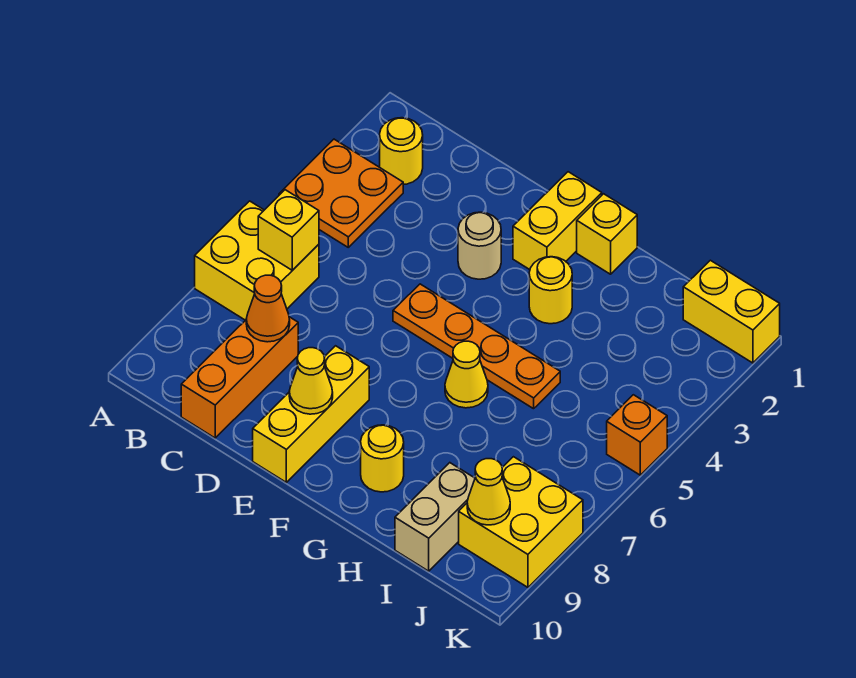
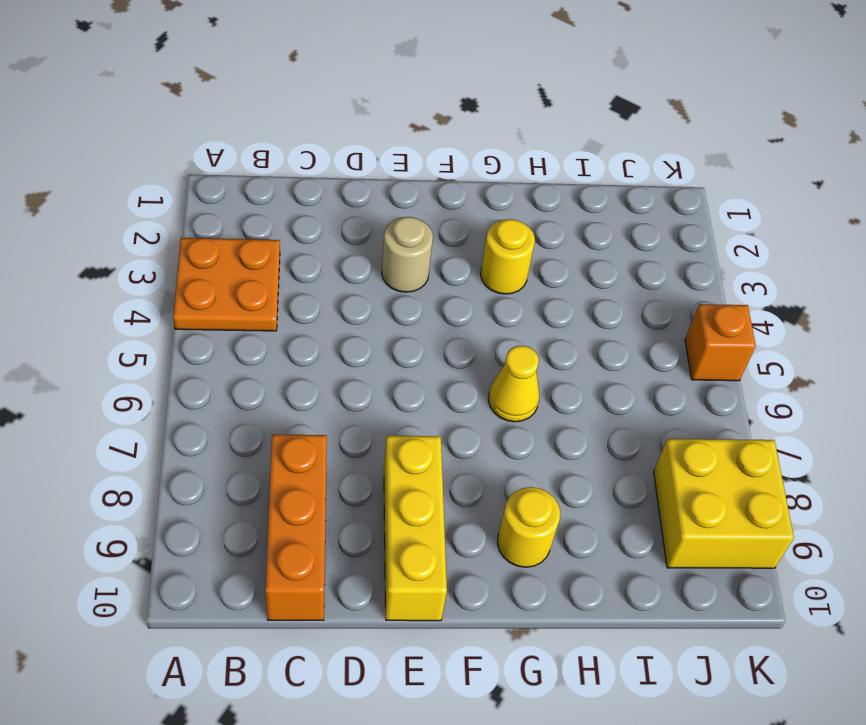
none -> yellow 2x2 brick [195,201,319,320]
none -> yellow 1x1 round brick [380,118,423,185]
none -> orange 1x4 plate [393,284,560,409]

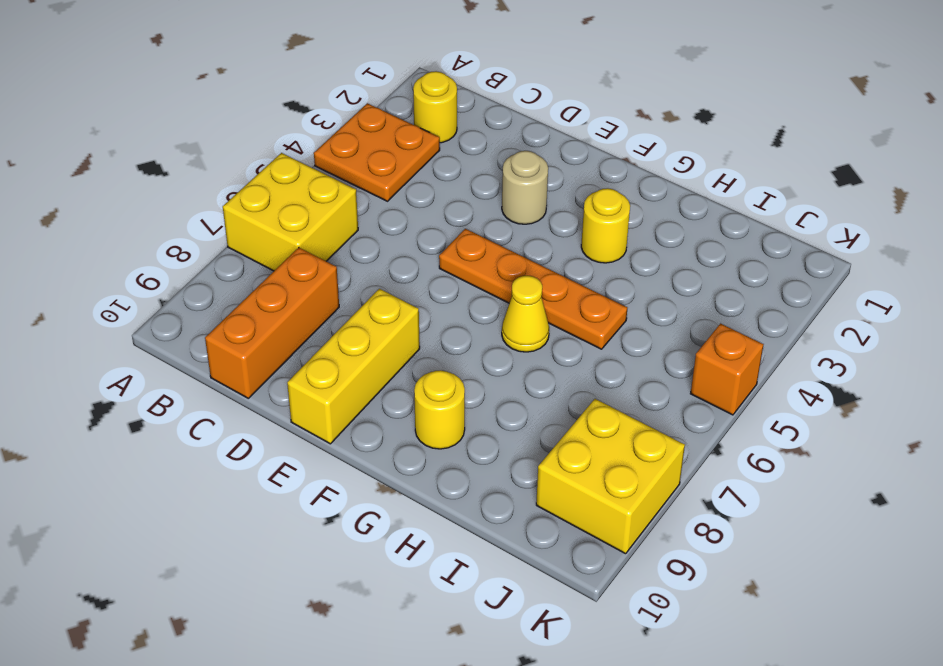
none -> yellow 1x2 brick [513,172,602,270]
none -> yellow 1x1 brick [577,194,637,274]
none -> tan 1x2 brick [395,463,475,571]

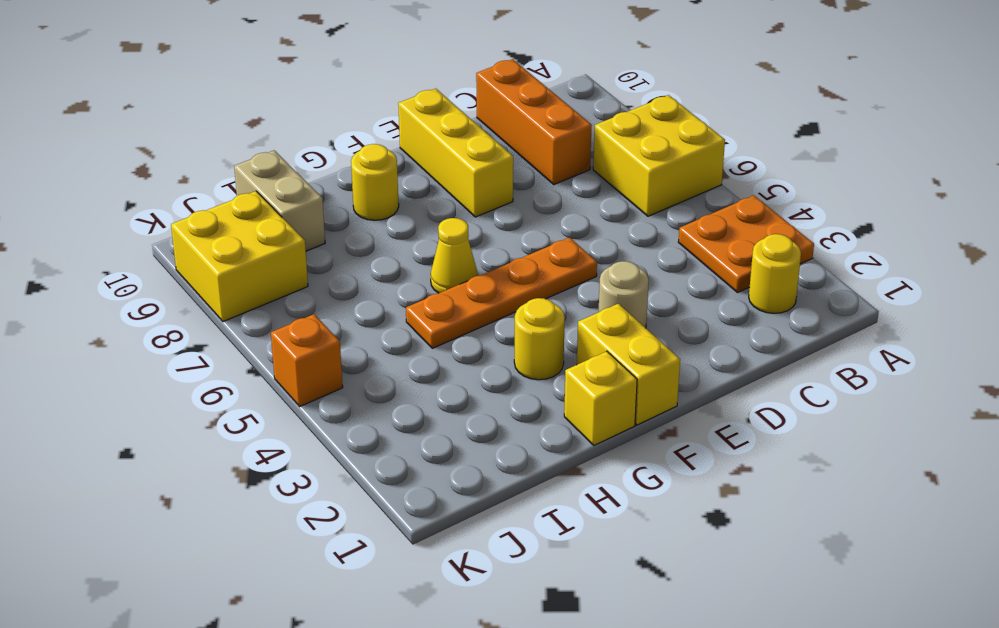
none -> yellow 1x2 brick [683,260,780,363]
none -> yellow 1x1 brick [258,190,319,270]
none -> orange 1x1 cone [246,275,290,342]

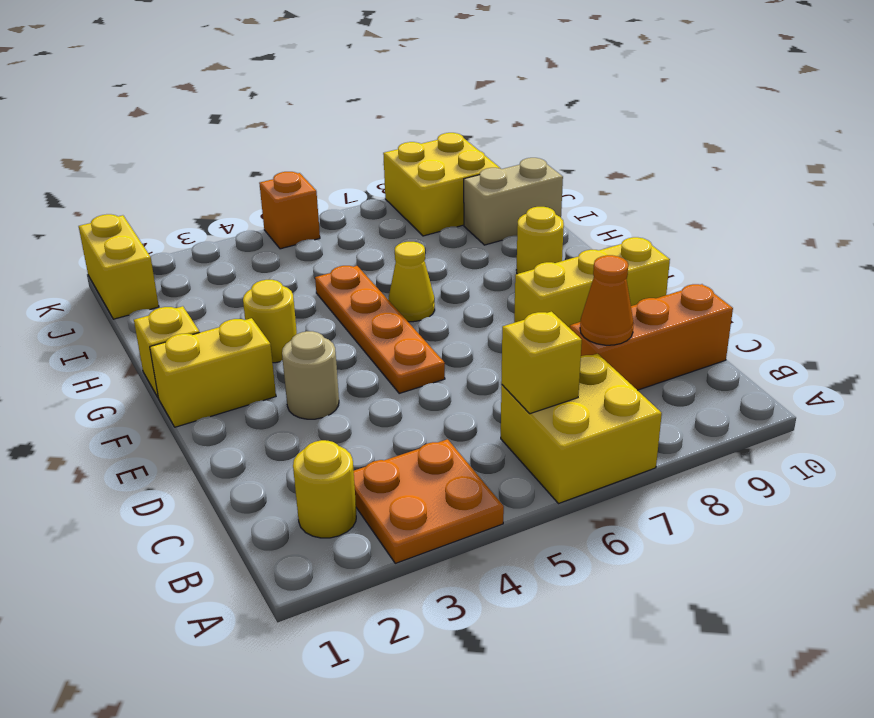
none -> yellow 1x1 cone [289,348,333,414]
none -> yellow 1x1 cone [467,459,510,525]

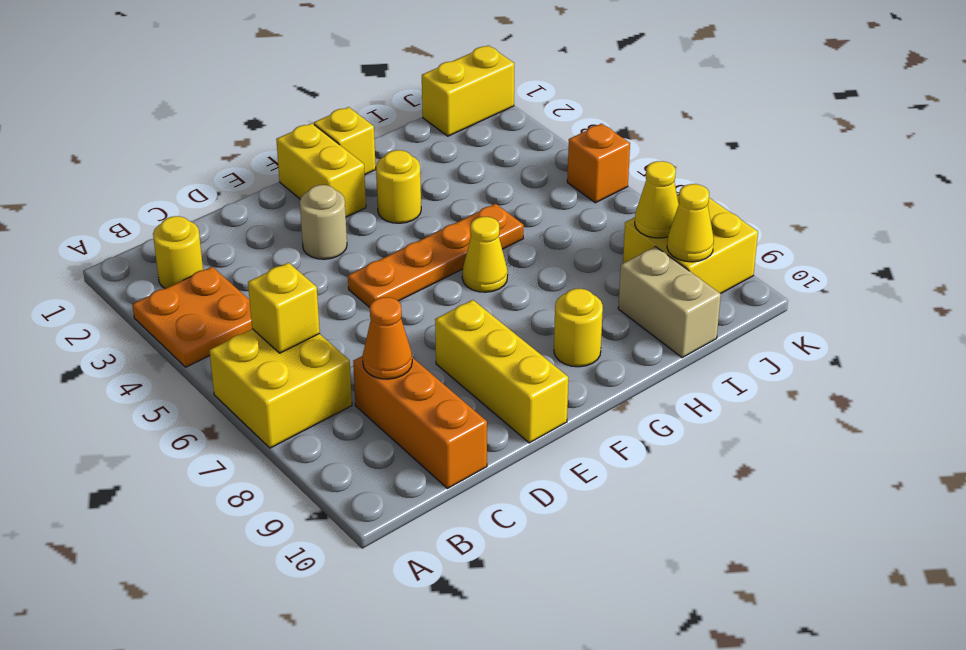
yellow 1x1 cone [635,161,679,238] -> yellow 1x1 cone moved to [289,348,333,414]

